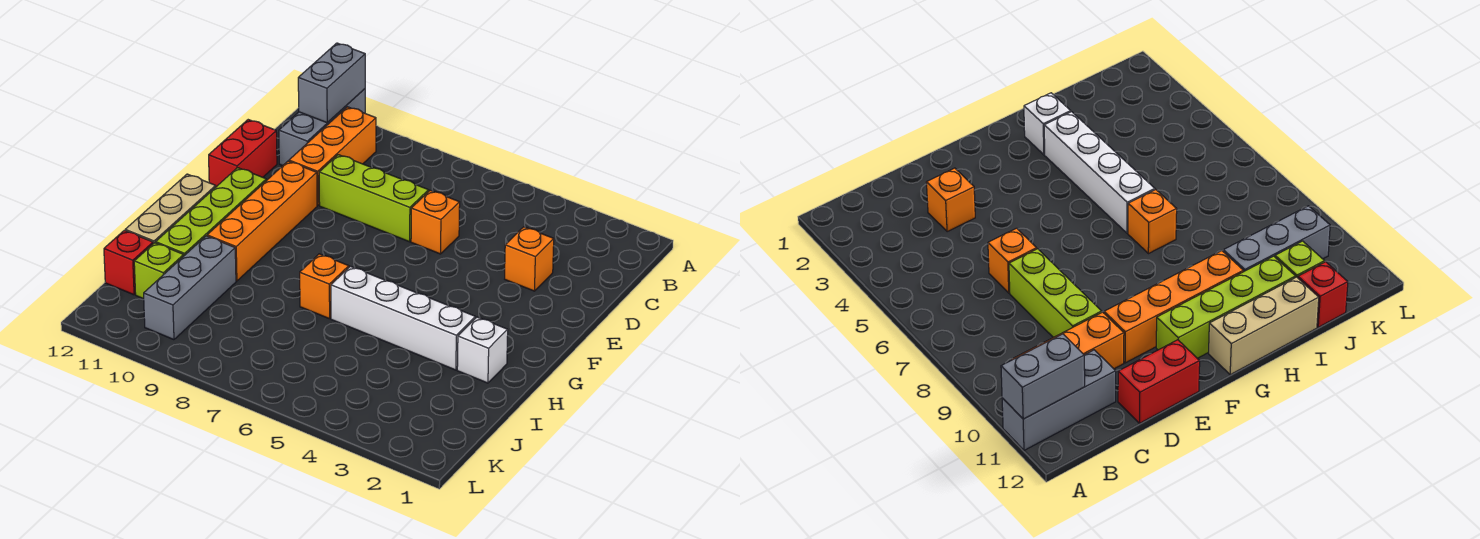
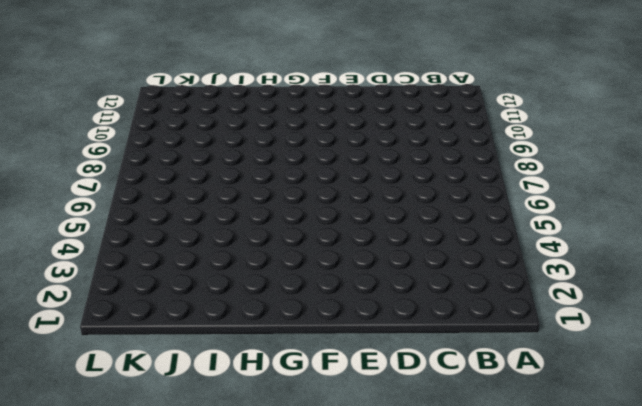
none -> grey 1x3 brick [279,89,365,166]
none -> orange 1x3 brick [289,107,376,205]
none -> orange 1x1 brick [505,227,554,291]

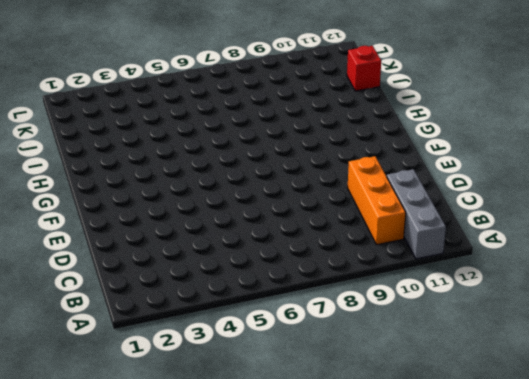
none -> orange 1x1 brick [505,227,554,291]
none -> orange 1x1 brick [411,190,460,254]
none -> lime 1x3 brick [319,155,429,242]

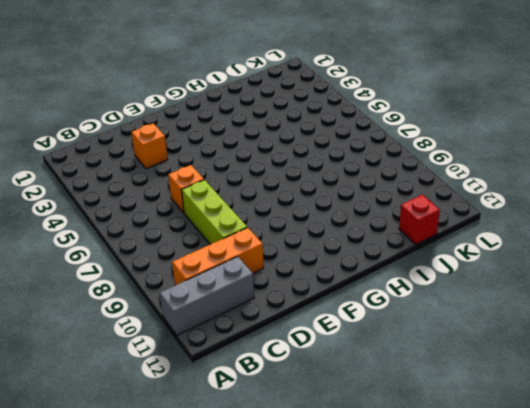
none -> red 1x2 brick [209,120,277,187]
none -> orange 1x4 brick [207,161,317,281]
none -> lime 1x4 brick [156,168,266,256]

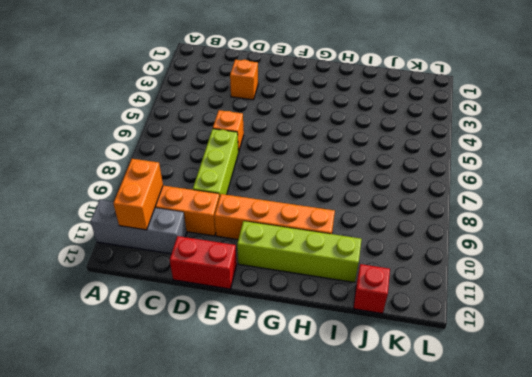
orange 1x2 brick [113,159,163,230] -> grey 1x2 brick [298,43,365,123]
none -> tan 1x3 brick [125,174,216,244]
none -> white 1x1 brick [457,317,508,383]
none -> white 1x4 brick [331,266,475,370]

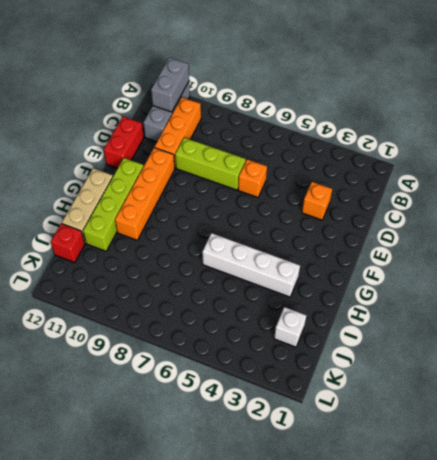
white 1x1 brick [274,307,306,347] -> white 1x1 brick moved to [457,317,508,383]
none -> orange 1x1 brick [300,254,349,319]
none -> grey 1x3 brick [144,236,236,340]
none -> lime 1x1 brick [134,243,184,299]

